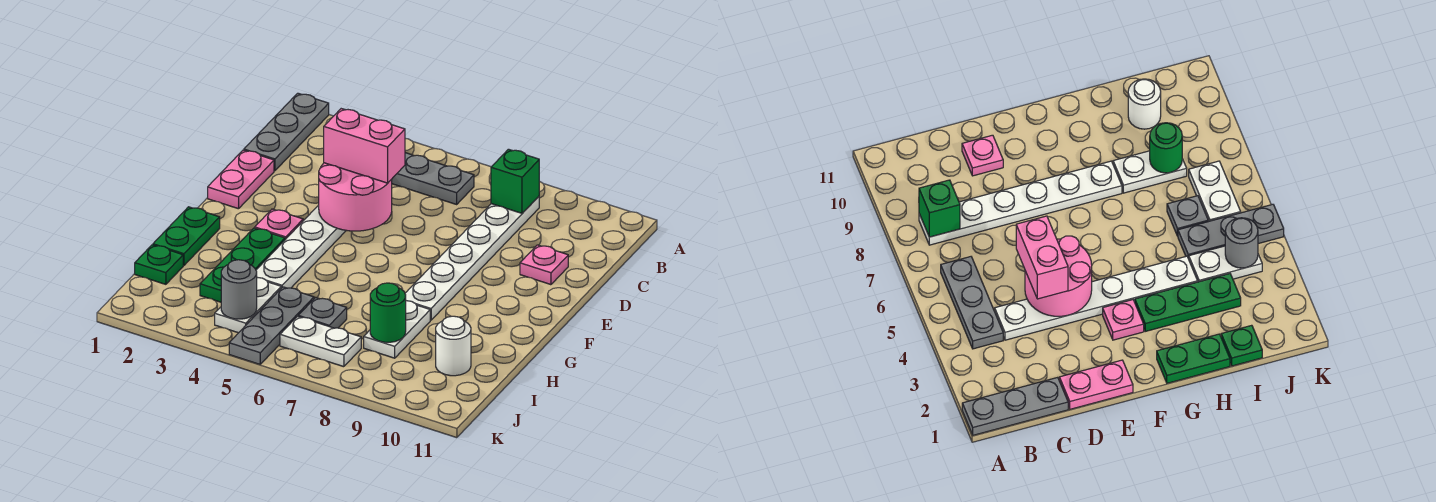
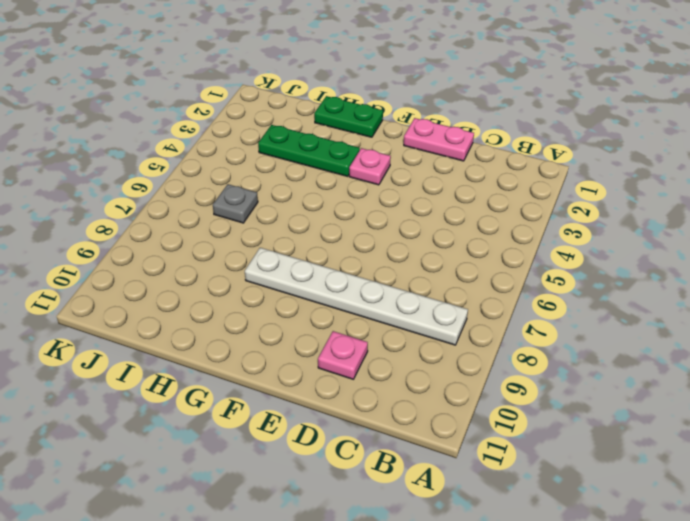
none -> grey 1x3 plate [244,93,329,171]
none -> grey 1x3 plate [392,153,474,204]
none -> white 1x6 plate [256,205,346,288]

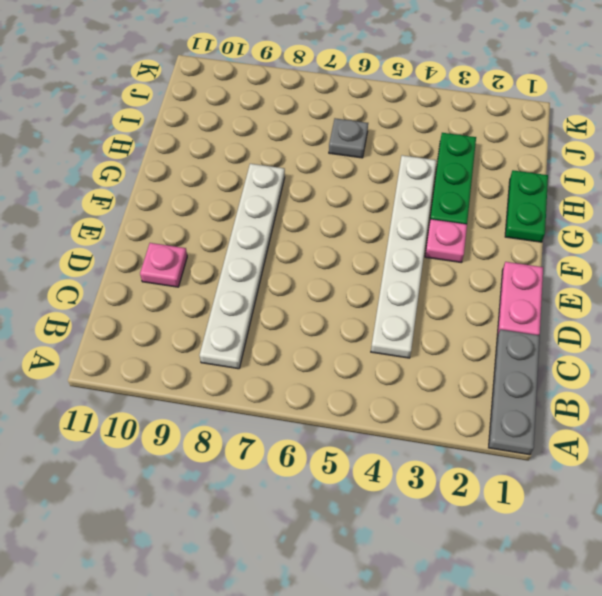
none -> grey 1x3 plate [392,153,474,204]
none -> white 1x2 plate [364,301,430,358]
none -> green 1x1 plate [135,245,183,284]

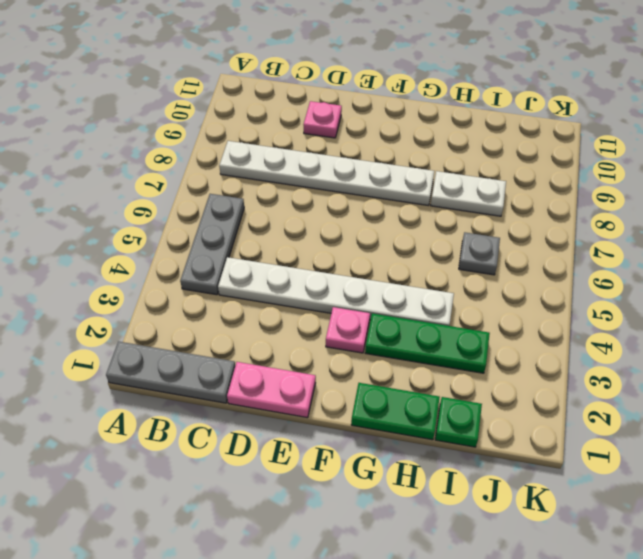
none -> white 1x2 plate [215,277,281,333]
none -> grey 1x3 plate [229,287,314,364]
none -> white 1x1 round brick [436,316,471,376]

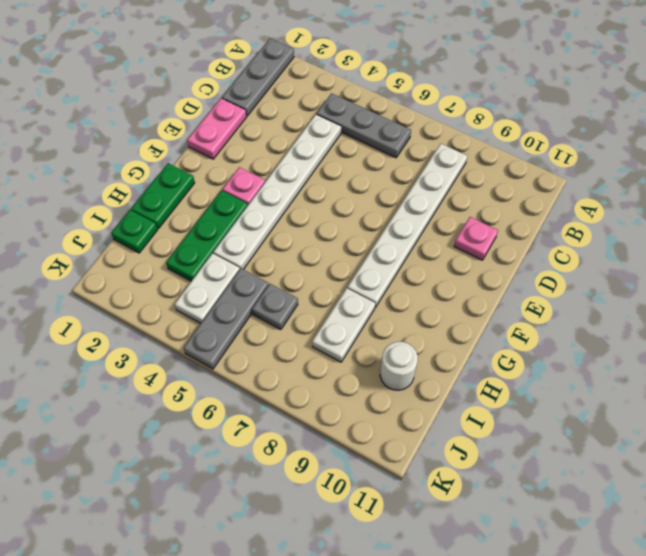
none -> white 1x2 plate [280,316,361,367]
none -> green 1x1 brick [491,149,539,213]
none -> pink 2x2 round brick [319,163,392,231]

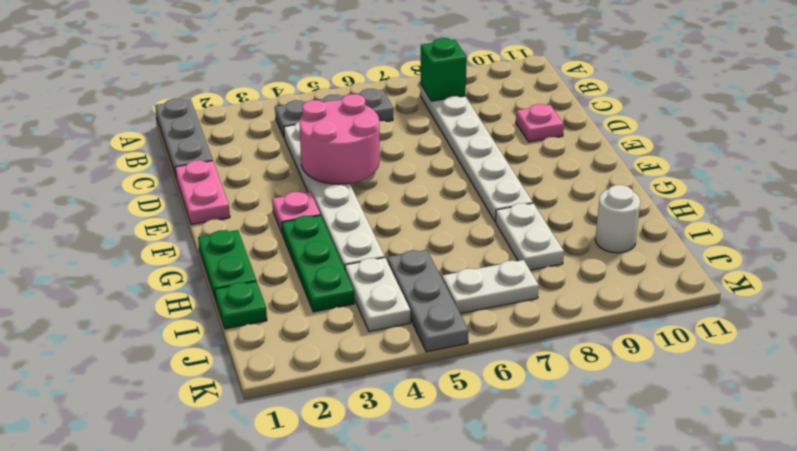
none -> grey 1x1 plate [298,297,347,328]
none -> green 1x1 round brick [370,283,406,342]
none -> grey 1x1 round brick [221,260,257,319]

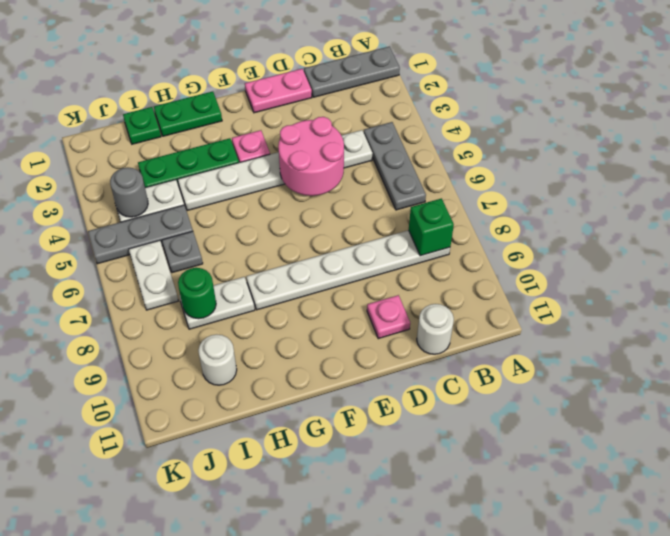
white 1x1 round brick [417,304,454,354] -> none
none -> pink 1x2 brick [324,109,405,183]

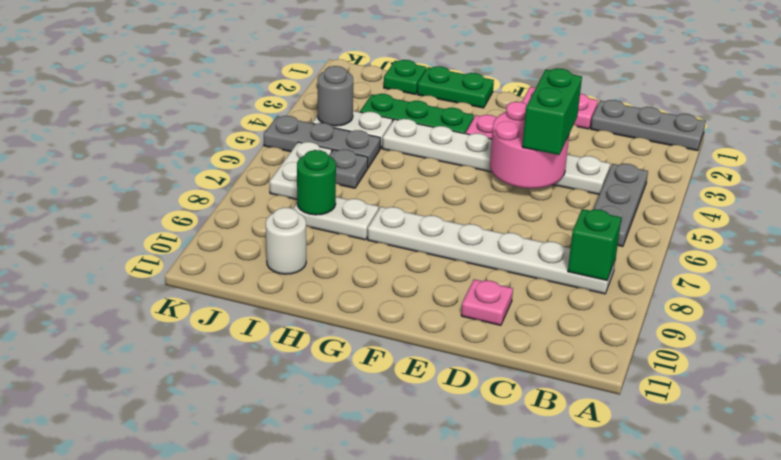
green 1x2 brick [522,68,582,155] -> pink 1x2 brick [324,109,405,183]

